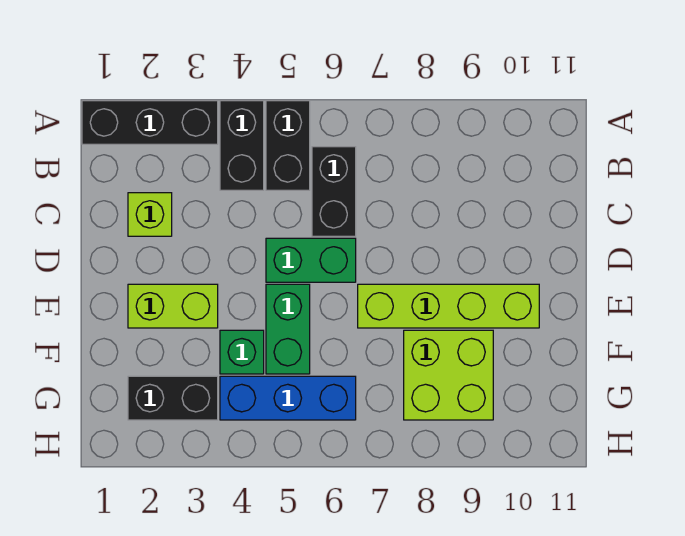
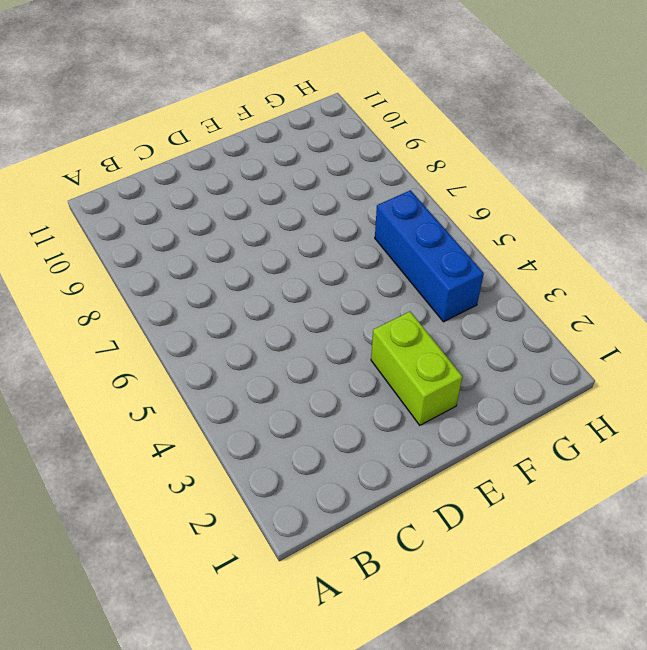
none -> black 1x3 brick [82,101,218,144]
none -> black 1x2 brick [220,101,264,190]
none -> black 1x2 brick [266,101,310,190]

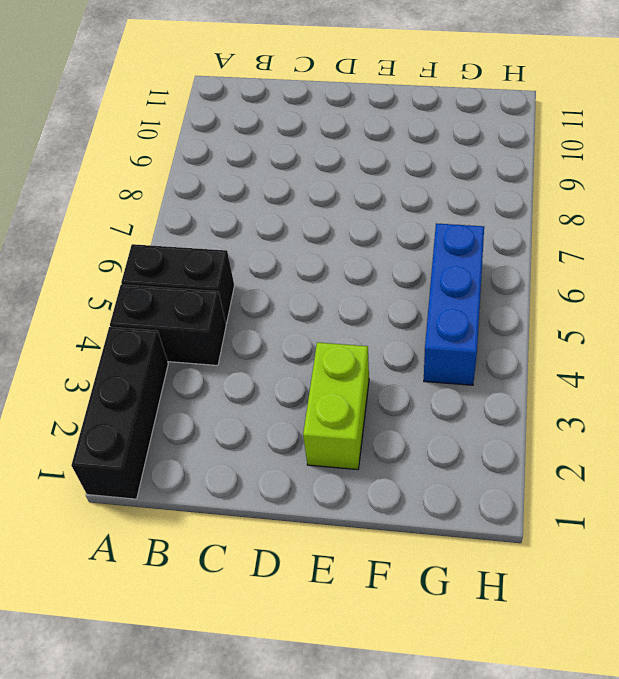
none -> black 1x2 brick [312,147,356,236]
none -> lime 1x1 brick [128,193,172,236]
none -> green 1x2 brick [266,238,356,282]

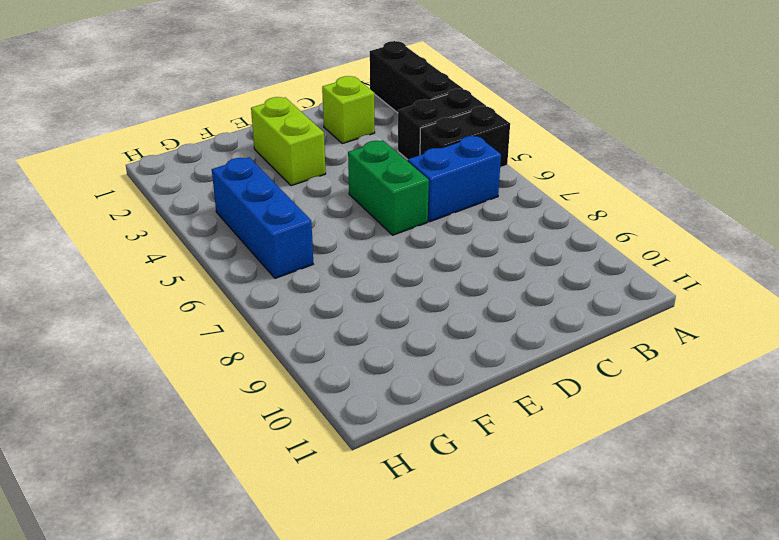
blue 1x2 brick [408,136,501,222] -> black 1x2 brick [312,147,356,236]
none -> green 1x2 brick [266,284,310,374]
none -> lime 1x4 brick [358,284,539,328]
none -> green 1x1 brick [220,330,264,374]

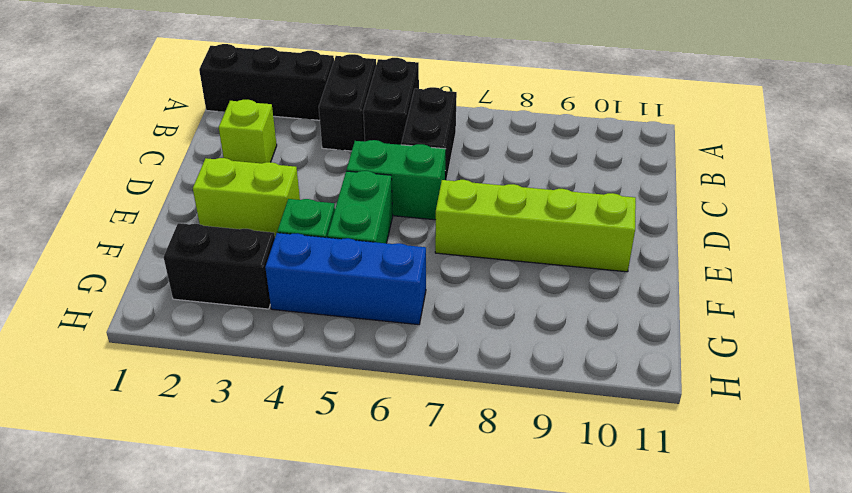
none -> lime 2x2 brick [404,330,493,420]

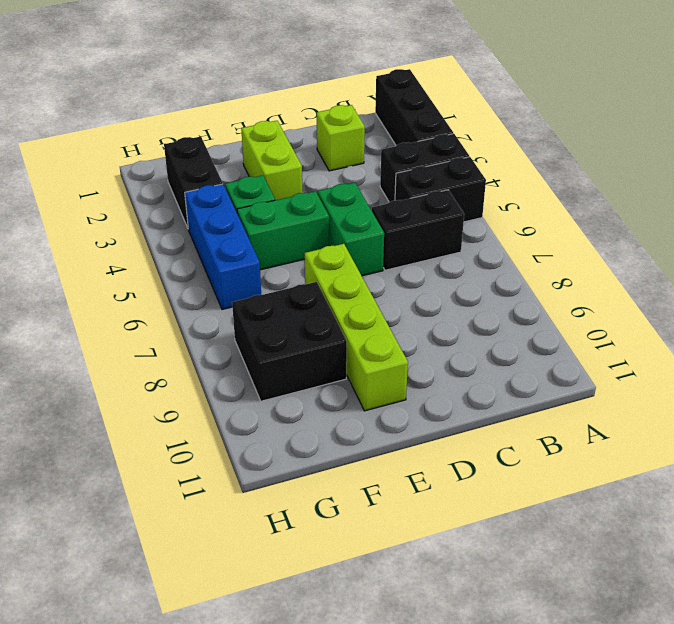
black 2x2 brick [232,282,347,401] -> lime 2x2 brick [404,330,493,420]

